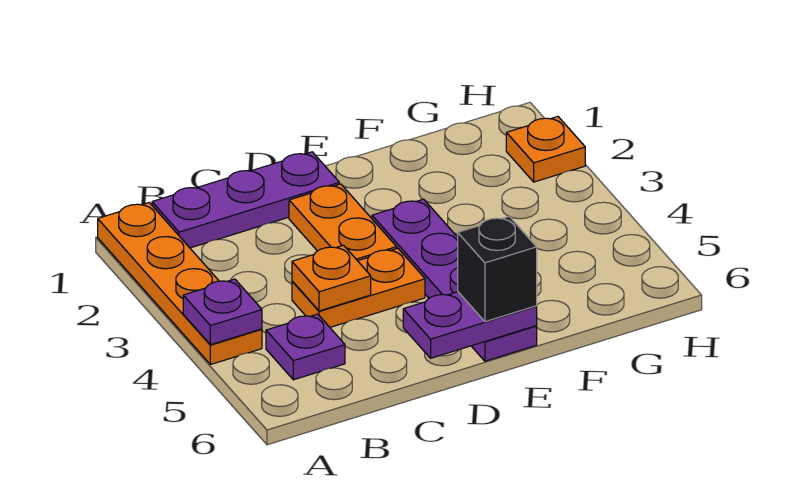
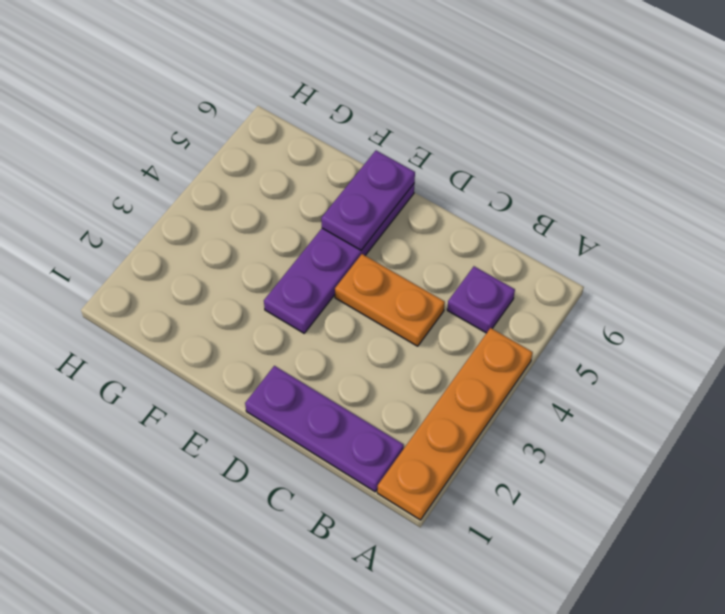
purple 1x2 plate [321,151,415,250] -> purple 1x2 plate turned to [403,292,537,358]
none -> orange 1x2 plate [289,184,397,261]
none -> orange 1x1 plate [506,117,585,182]

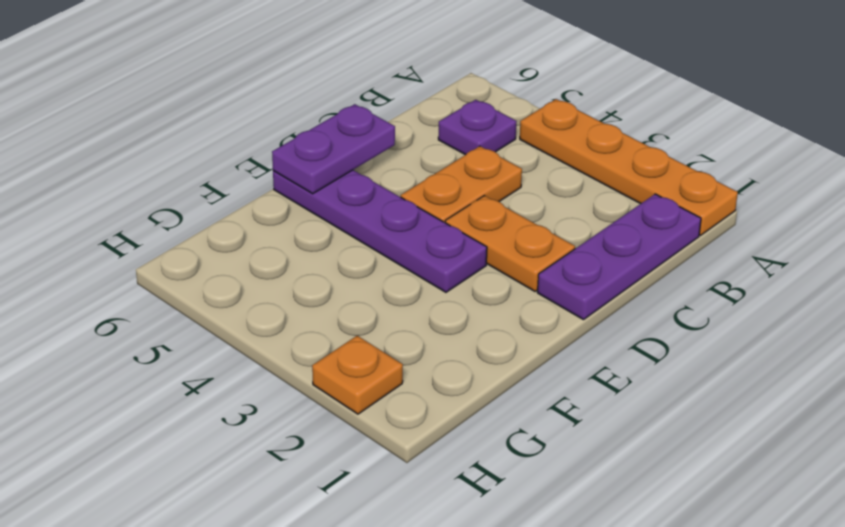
none -> purple 1x1 plate [183,279,262,345]
none -> orange 1x1 plate [292,245,371,311]

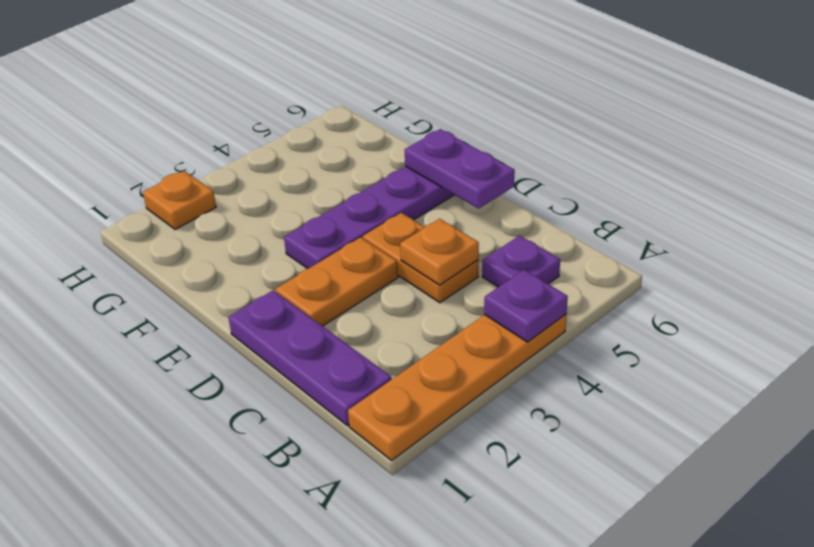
none -> black 1x1 brick [458,216,537,322]

